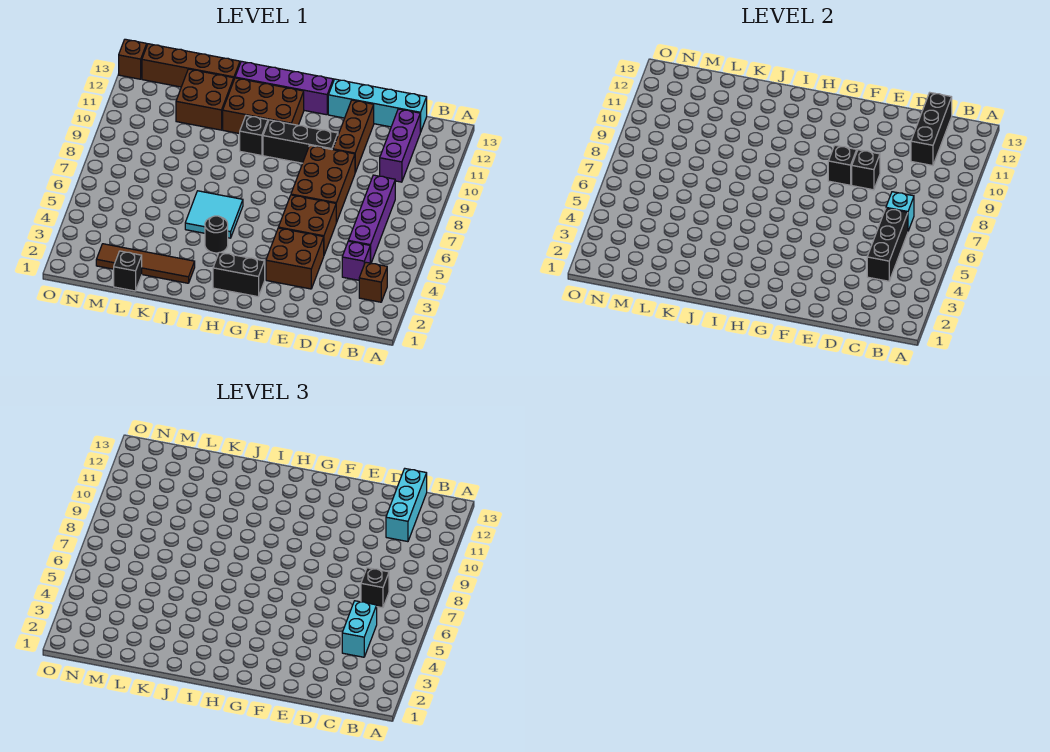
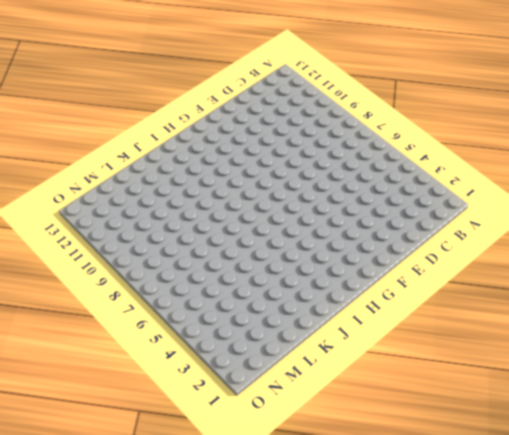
none -> brown 1x1 brick [359,262,387,302]
none -> purple 1x1 brick [342,241,370,280]
none -> purple 1x4 brick [349,175,395,263]

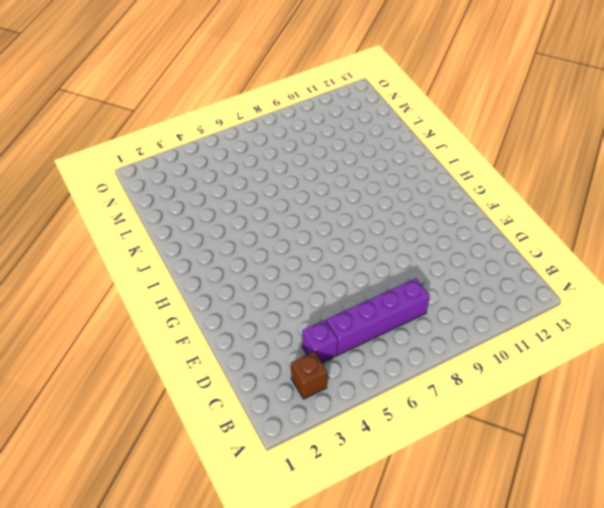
none -> purple 1x3 brick [380,109,420,182]
none -> cyan 1x4 brick [328,79,427,132]
none -> brown 2x2 brick [266,228,324,289]

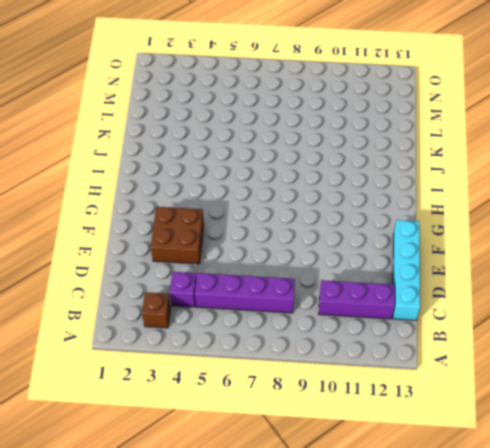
none -> brown 2x2 brick [278,195,336,255]
none -> brown 2x3 brick [291,145,355,223]
none -> brown 1x3 brick [333,100,374,172]

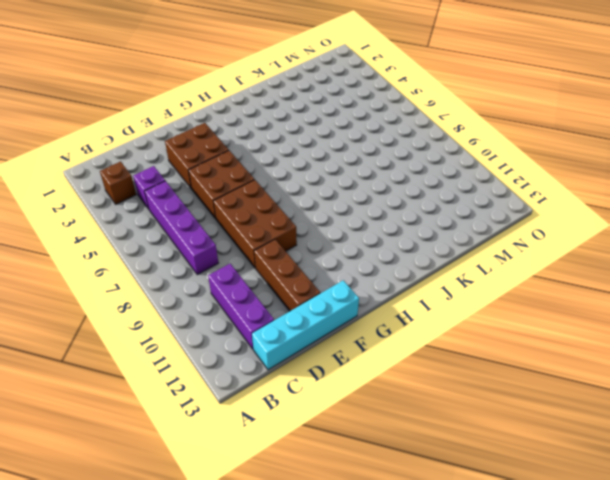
none -> black 1x3 brick [263,120,338,163]
none -> black 1x2 brick [213,252,265,297]
none -> purple 1x4 brick [235,61,333,115]

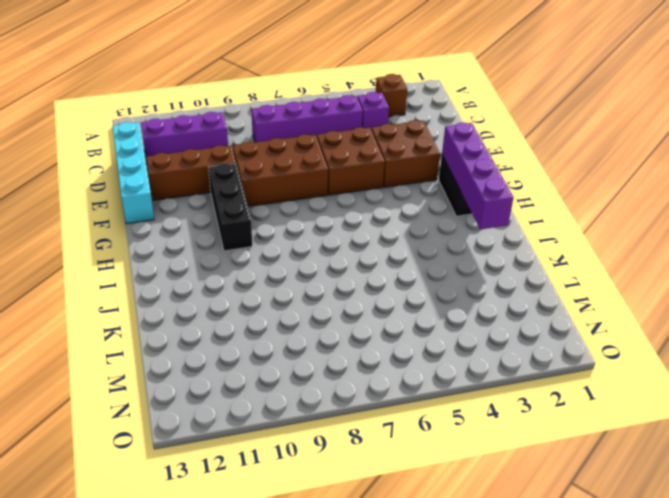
purple 1x4 brick [442,123,514,229] -> purple 1x4 brick moved to [235,61,333,115]
none -> brown 2x3 brick [223,78,304,134]
none -> black 1x1 round brick [205,216,228,253]
none -> cyan 2x2 tile [185,191,243,238]

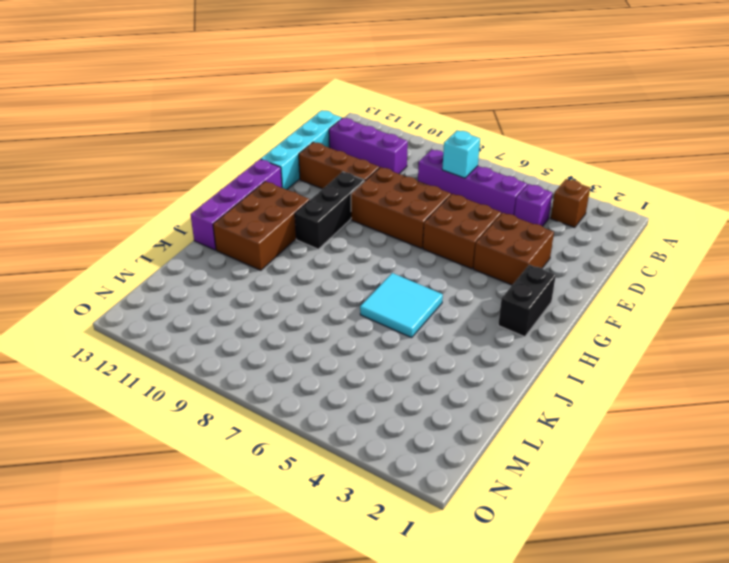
none -> black 1x1 round brick [205,216,228,253]
none -> black 1x1 brick [240,116,268,156]
none -> brown 1x4 tile [96,244,195,283]

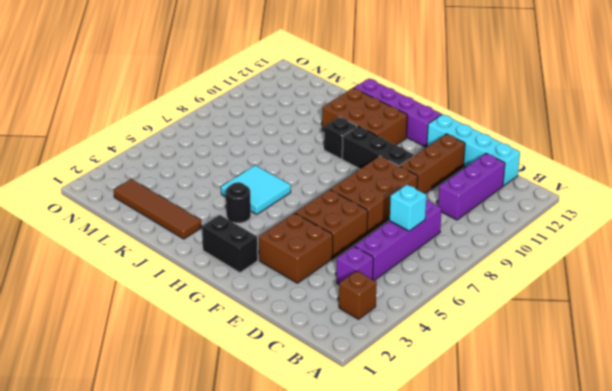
none -> brown 2x2 brick [176,69,234,130]
none -> brown 1x4 brick [142,44,240,87]
none -> black 1x1 brick [114,251,142,291]

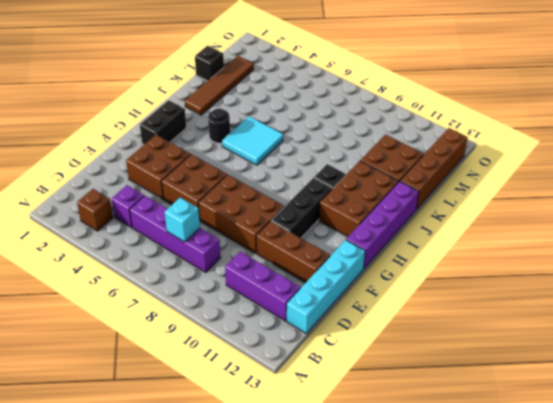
none -> brown 1x1 brick [119,39,147,79]
none -> black 1x3 brick [867,208,908,281]
none -> black 1x3 brick [911,93,952,166]

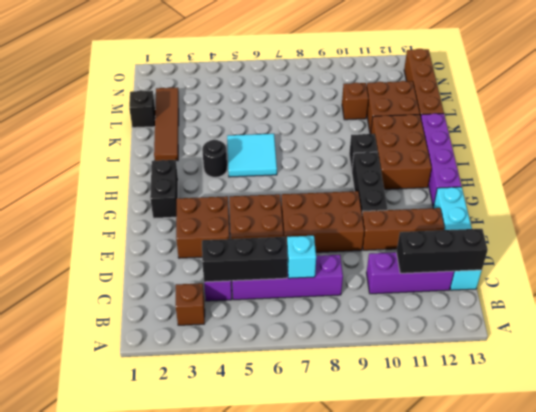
brown 1x1 brick [342,83,369,120] -> brown 1x1 brick moved to [119,39,147,79]
none -> black 1x1 brick [852,150,880,190]
none -> black 1x1 brick [828,145,857,185]
none -> cyan 1x2 brick [342,601,377,657]

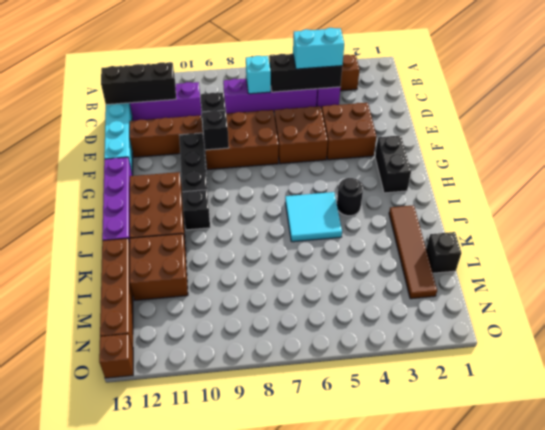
none -> black 1x1 brick [361,568,389,608]
none -> cyan 1x3 brick [386,469,427,542]

